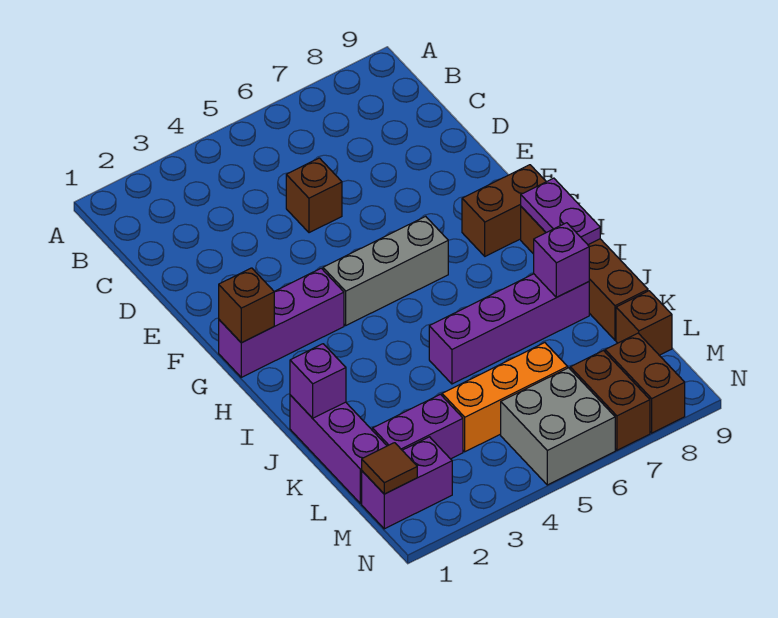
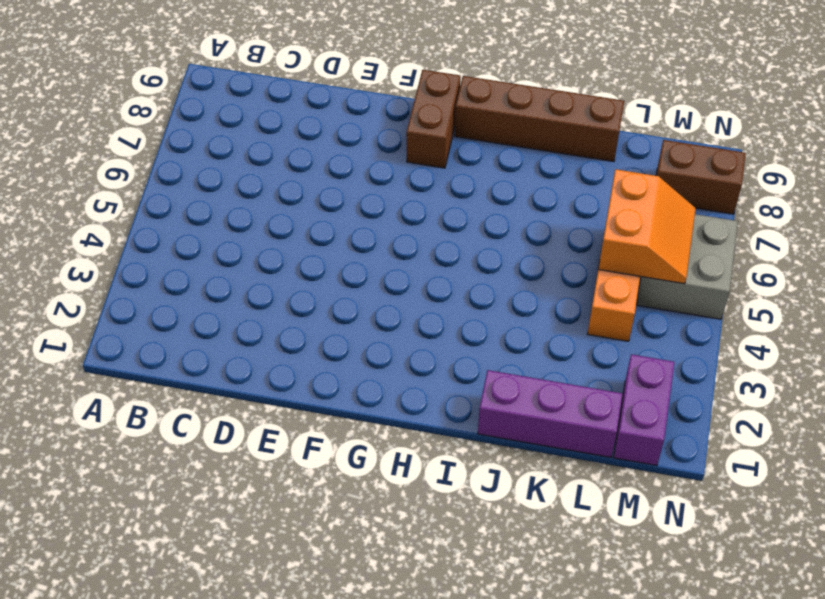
orange 2x2 slope [598,169,696,284] -> none
none -> brown 1x1 brick [286,158,342,233]
none -> purple 1x3 brick [219,268,344,377]
none -> grey 1x3 brick [323,216,448,325]

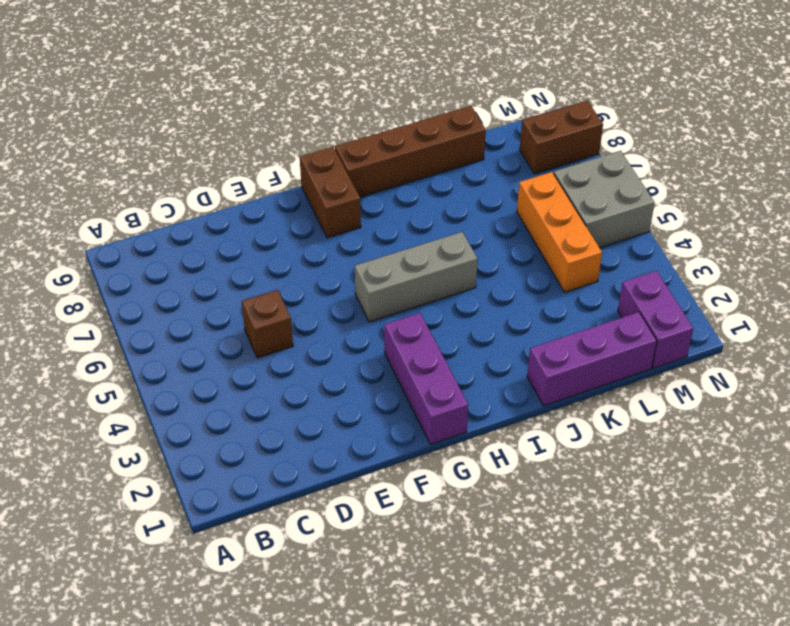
grey 1x3 brick [355,232,478,322] -> grey 1x3 brick turned to [323,216,448,325]
none -> purple 1x4 brick [429,274,589,384]
none -> purple 1x2 brick [373,394,463,459]
none -> brown 1x1 brick [616,291,672,355]

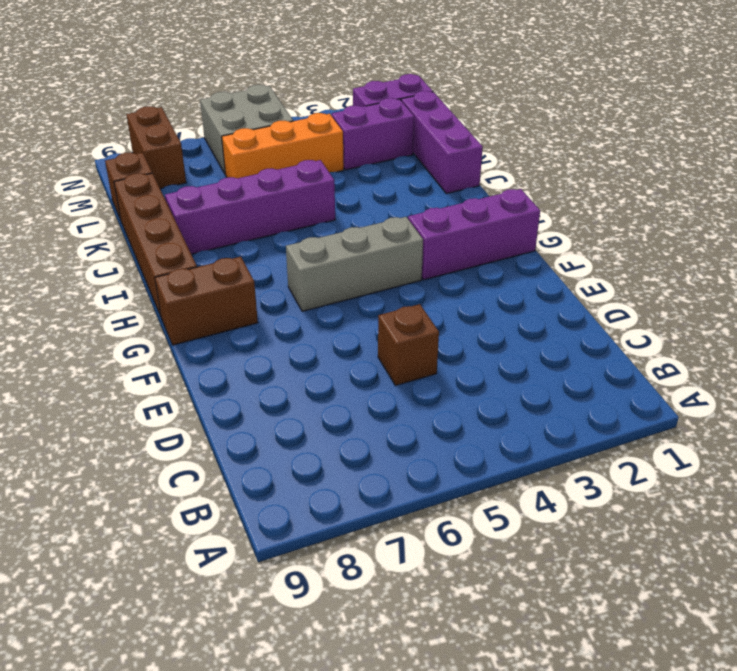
none -> brown 1x2 brick [570,351,650,450]
none -> brown 1x1 brick [219,268,274,343]
none -> purple 1x2 plate [521,178,600,245]

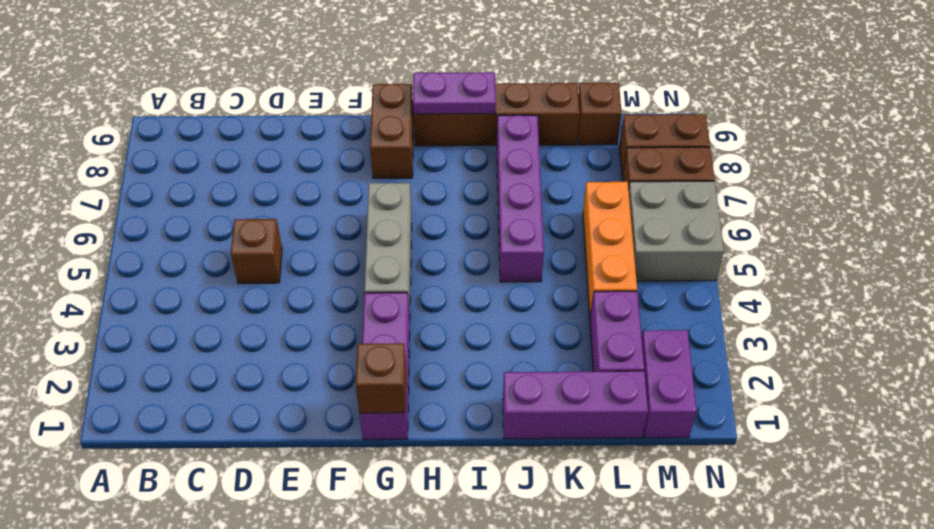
none -> purple 1x1 brick [290,344,346,418]
none -> purple 1x1 brick [534,223,589,297]
none -> brown 1x1 tile [362,443,417,494]

